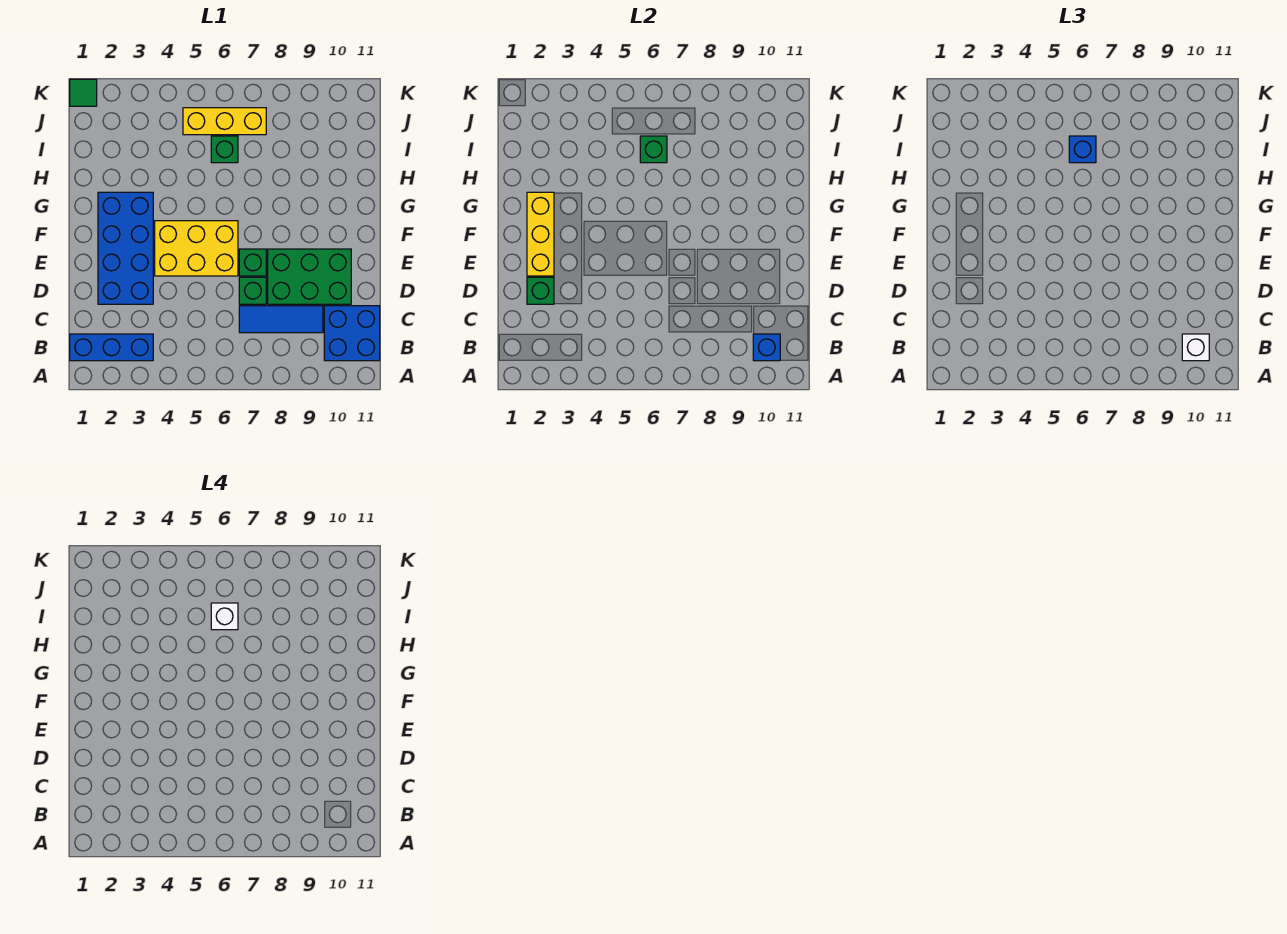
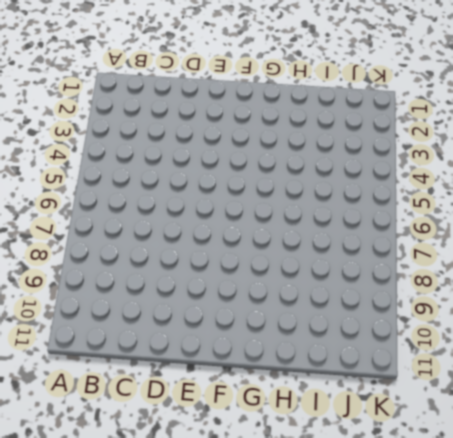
none -> blue 1x3 brick [70,334,153,361]
none -> blue 2x2 brick [324,306,380,361]
none -> blue 1x3 tile [239,306,323,333]

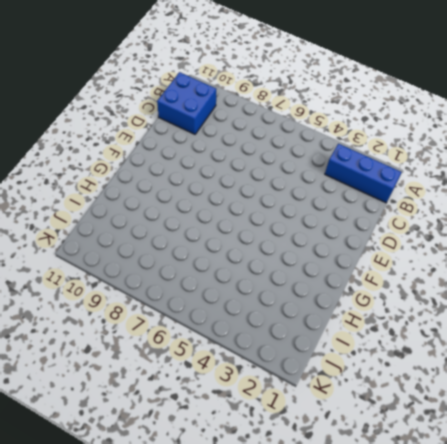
none -> blue 1x3 tile [239,306,323,333]
none -> blue 2x4 brick [98,192,153,304]
none -> green 1x1 brick [239,277,266,304]

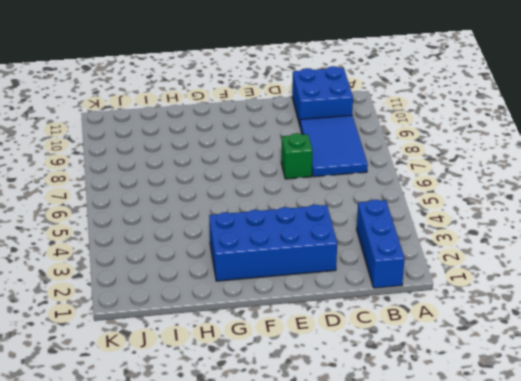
blue 2x3 tile [300,115,368,177] -> blue 1x3 tile [239,306,323,333]
none -> green 2x3 brick [268,249,351,304]
none -> yellow 2x3 brick [155,221,238,276]
none -> green 1x1 brick [239,249,266,276]

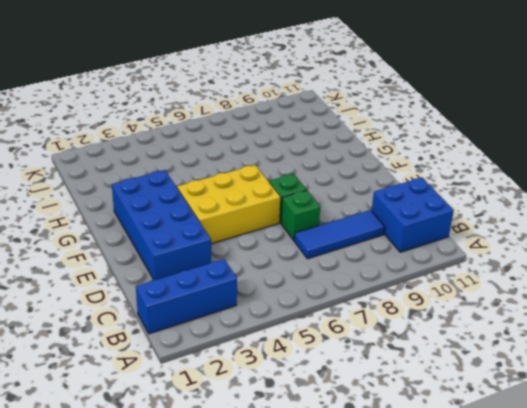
none -> green 2x3 brick [268,249,351,304]
none -> green 1x1 brick [211,136,238,163]
none -> yellow 1x3 brick [183,108,266,135]

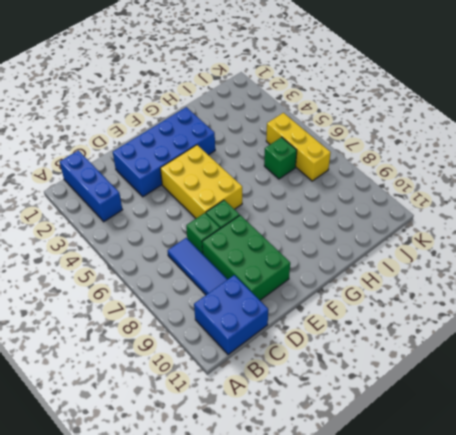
none -> green 1x1 tile [70,79,97,106]
none -> blue 1x1 brick [753,334,780,361]
none -> green 1x1 brick [527,277,554,304]

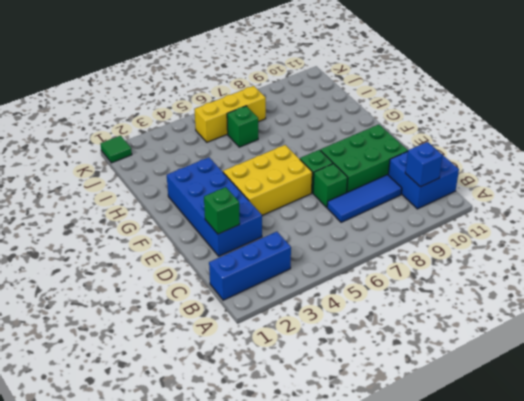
none -> yellow 1x3 brick [527,192,554,276]
none -> green 1x1 brick [640,136,667,163]
none -> white 1x1 brick [1182,334,1209,361]

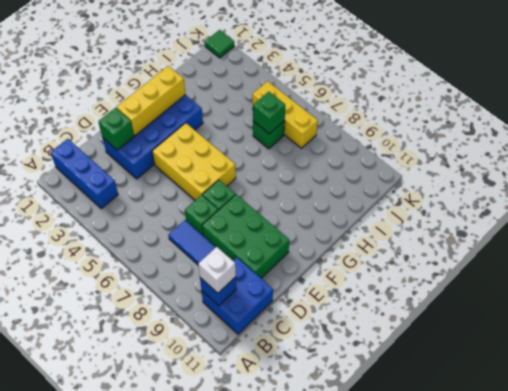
none -> blue 1x1 brick [1069,136,1096,163]
none -> white 1x1 brick [211,603,238,630]

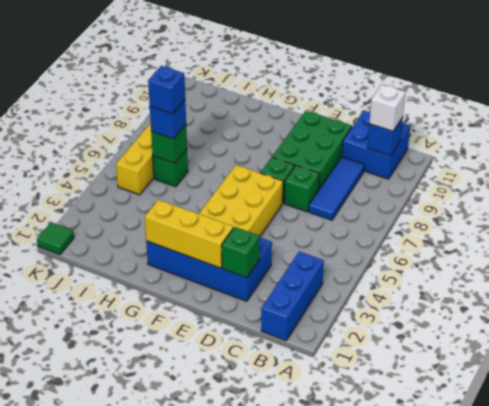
blue 1x1 brick [148,66,185,114] -> white 1x1 brick [211,603,238,630]

